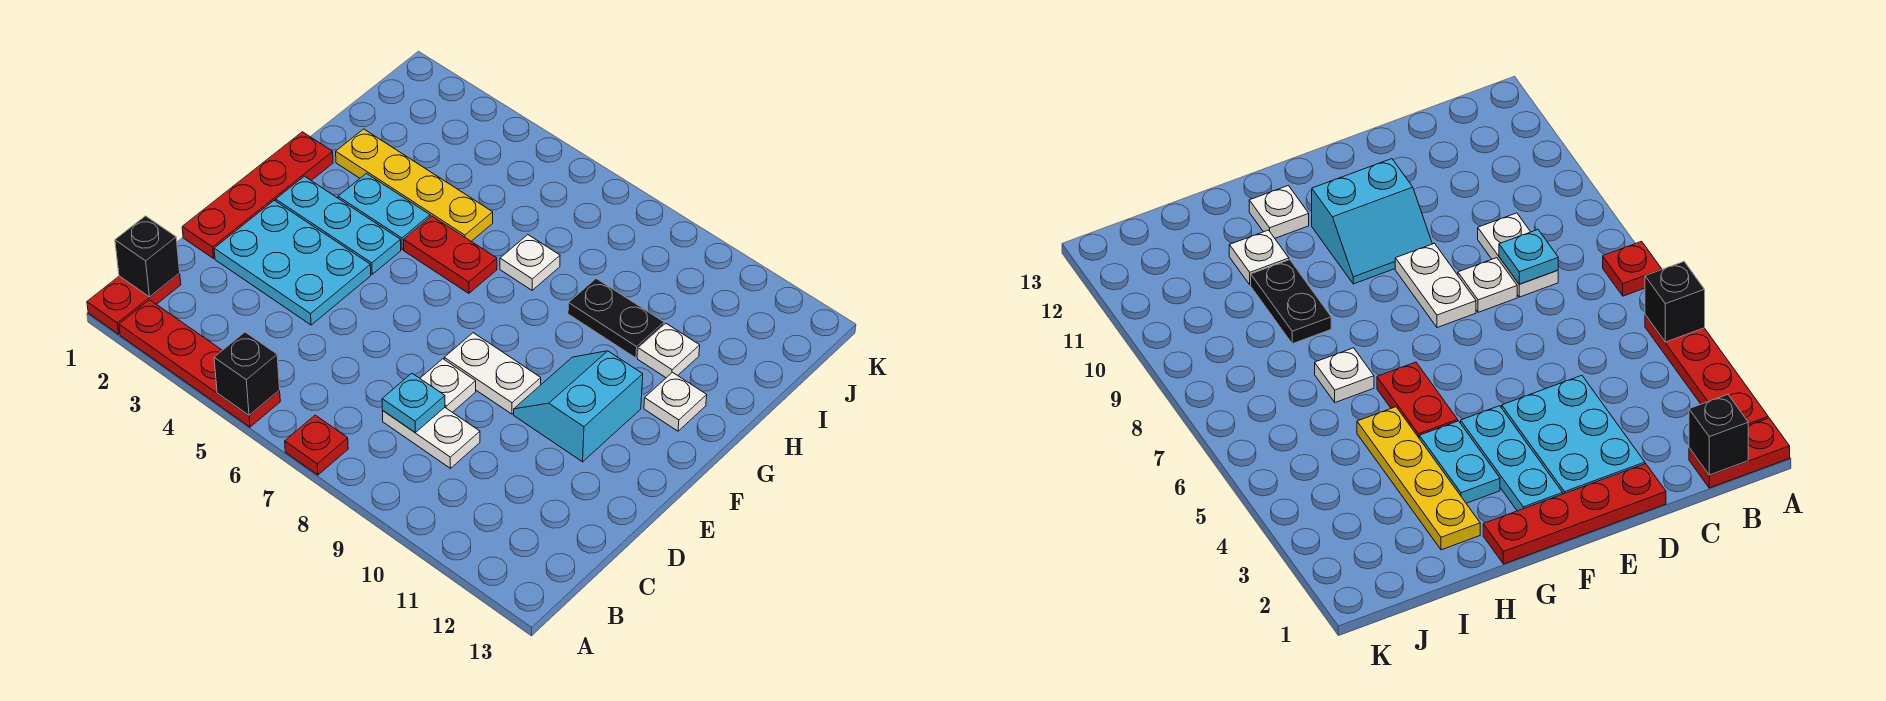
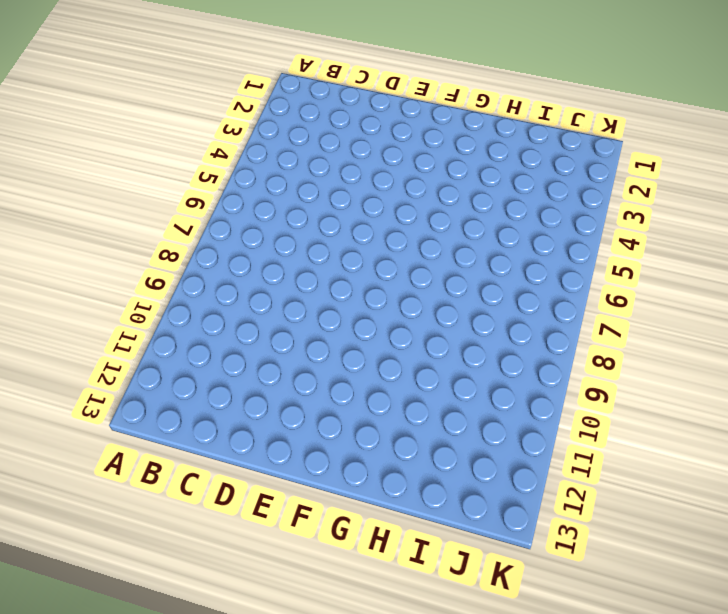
none -> red 1x2 plate [87,273,181,334]
none -> red 1x4 plate [119,300,280,427]
none -> red 1x1 plate [285,415,348,475]

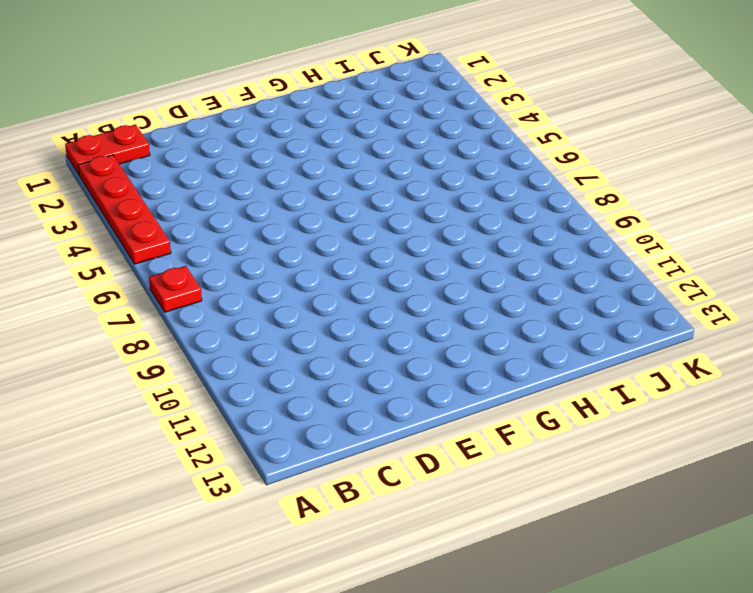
none -> white 1x2 plate [382,407,480,468]
none -> red 1x4 plate [182,132,333,258]
none -> cyan 2x3 plate [214,200,371,325]

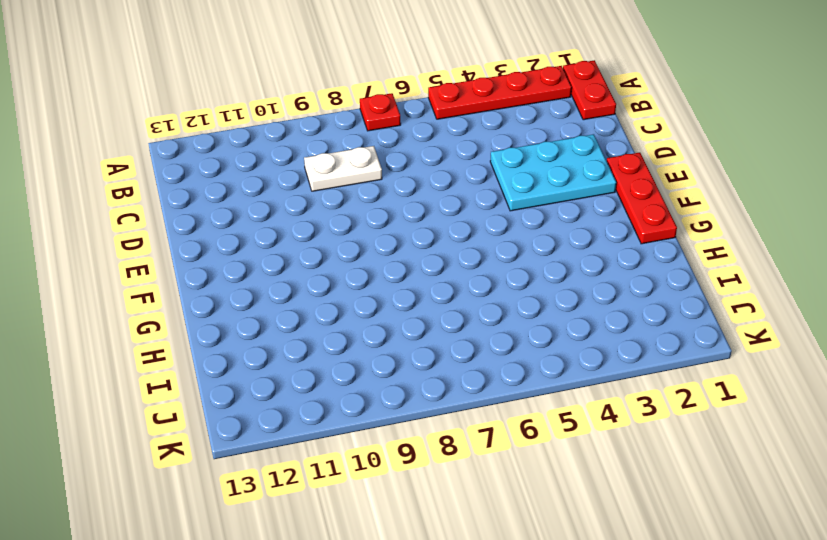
red 1x3 plate [607,153,677,244] -> red 1x4 plate [182,132,333,258]
none -> white 1x1 plate [420,359,476,412]
none -> white 1x2 plate [444,333,541,414]
none -> cyan 2x2 slope [514,351,643,462]

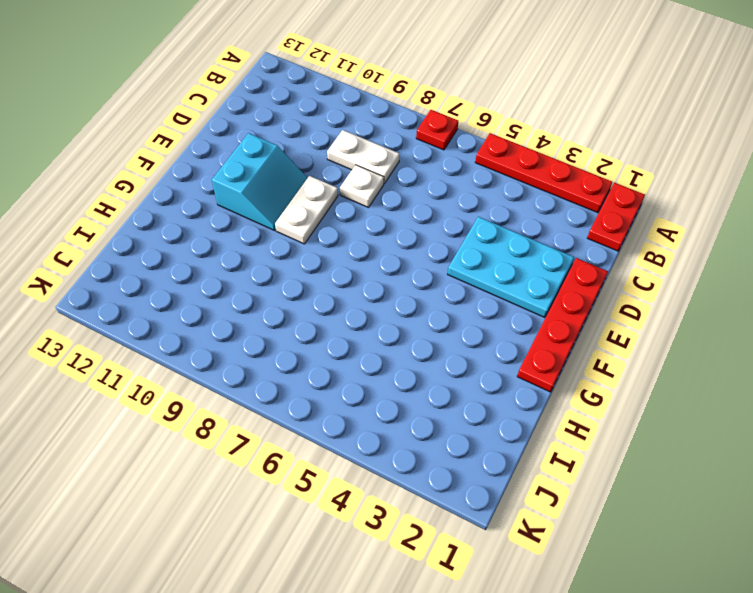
white 1x2 plate [275,176,338,244] -> white 1x2 plate turned to [444,333,541,414]
none -> cyan 1x3 plate [276,176,401,274]
none -> cyan 1x2 plate [338,173,430,249]
none -> red 1x2 plate [404,216,497,293]

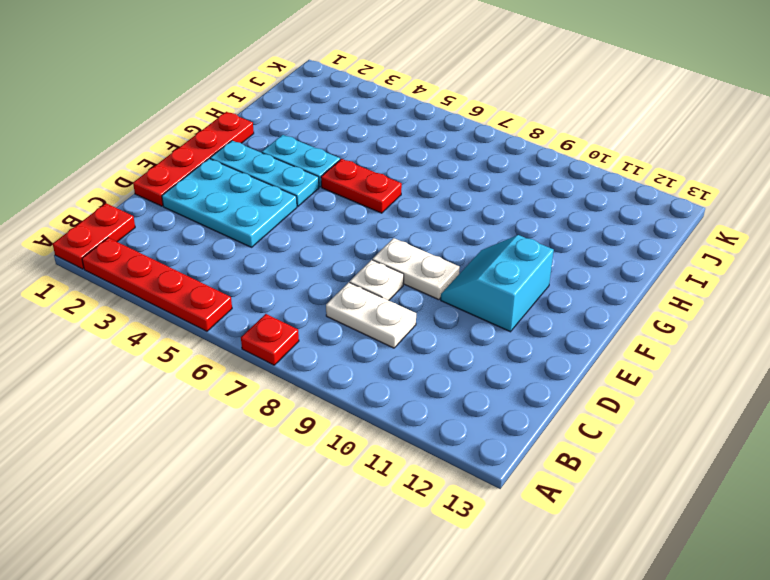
none -> white 1x1 plate [644,372,707,431]
none -> yellow 1x4 plate [336,129,493,241]
none -> white 1x1 plate [500,235,560,290]

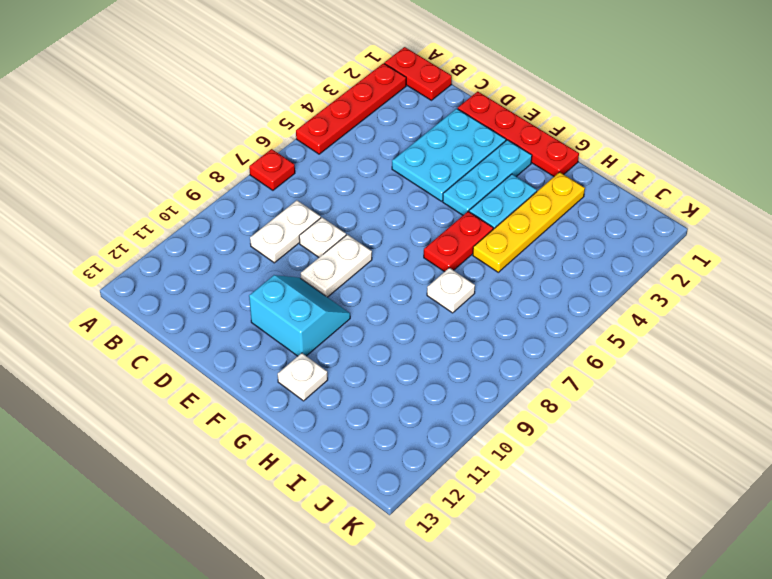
none -> black 1x2 plate [568,279,664,358]
none -> white 1x1 plate [638,324,700,378]
none -> black 1x1 brick [214,332,280,415]

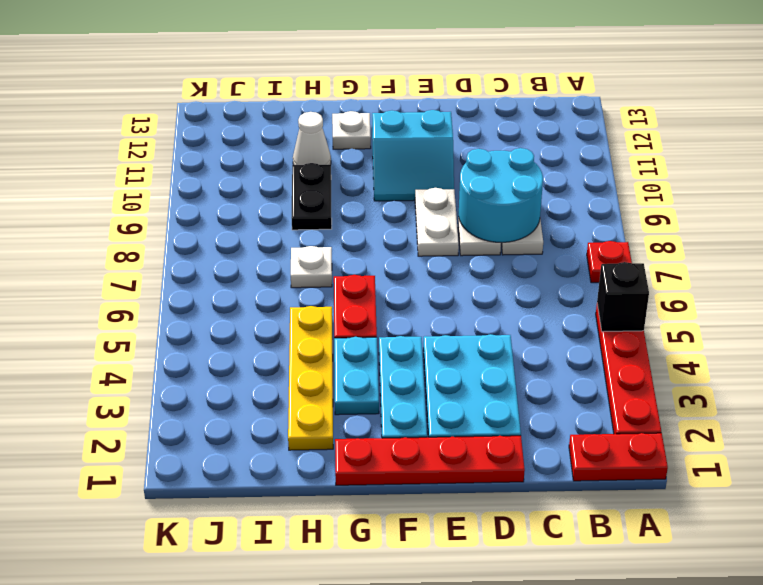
cyan 2x2 round brick [459,148,543,242] -> cyan 1x1 plate [382,373,445,432]
white 1x1 cone [293,112,331,165] -> white 1x1 plate [638,324,700,378]
none -> black 1x1 brick [115,216,180,297]

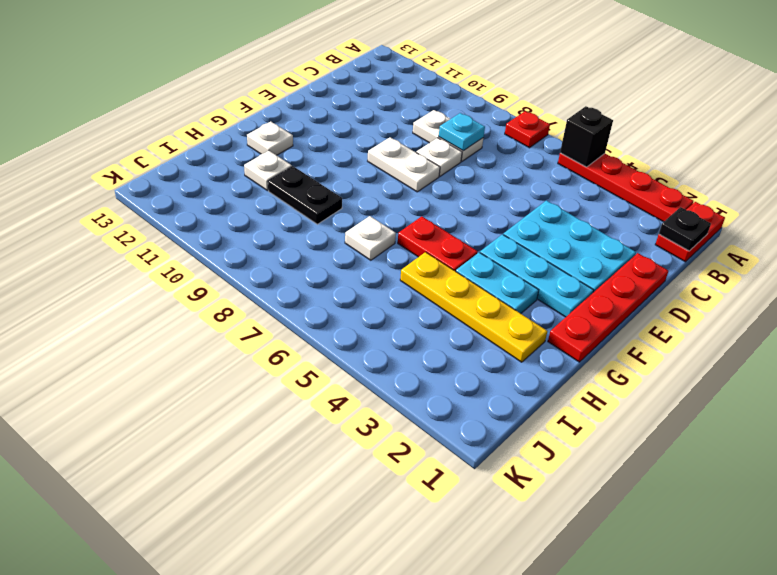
black 1x1 plate [659,207,711,251] -> black 1x1 brick [115,216,180,297]
none -> cyan 2x2 slope [514,351,643,462]

